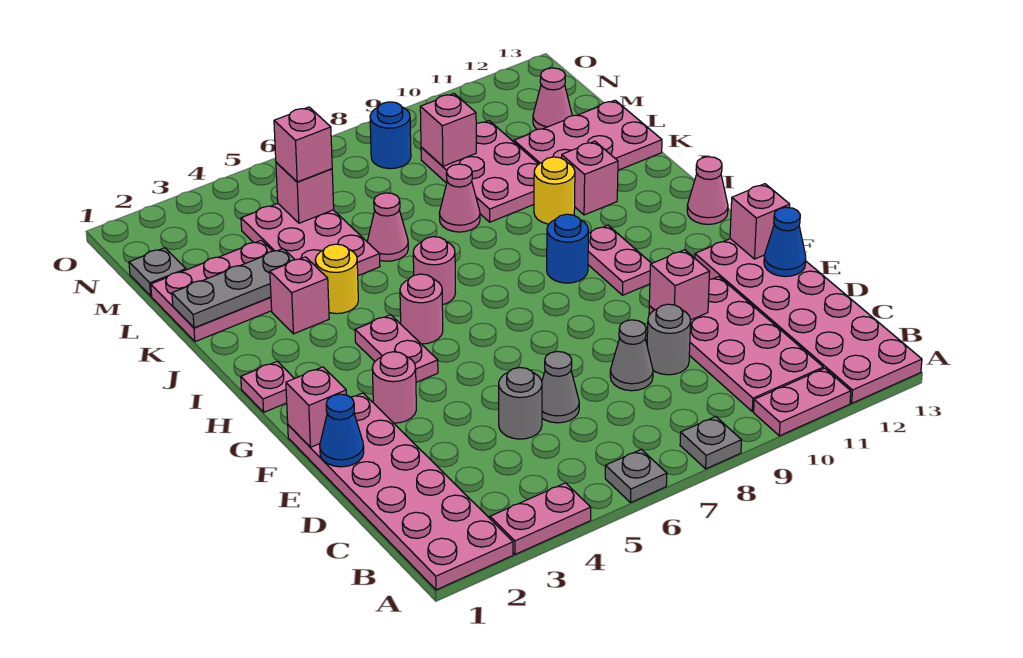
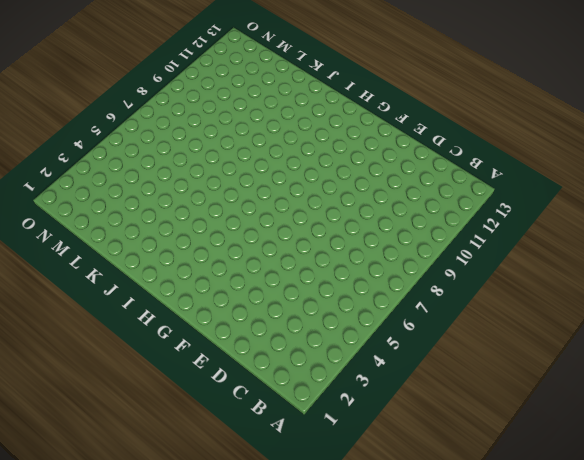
none -> pink 2x6 plate [288,393,513,590]
none -> pink 1x2 plate [490,483,591,554]
none -> grey 1x1 plate [605,449,667,503]
none -> grey 1x1 plate [680,417,741,469]

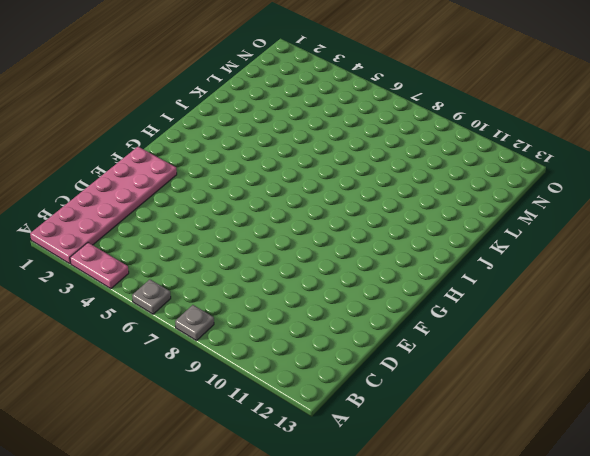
none -> pink 1x2 plate [754,368,851,436]
none -> pink 2x6 plate [695,239,922,403]
none -> pink 2x4 plate [649,277,823,412]
none -> grey 1x1 round brick [499,368,542,439]

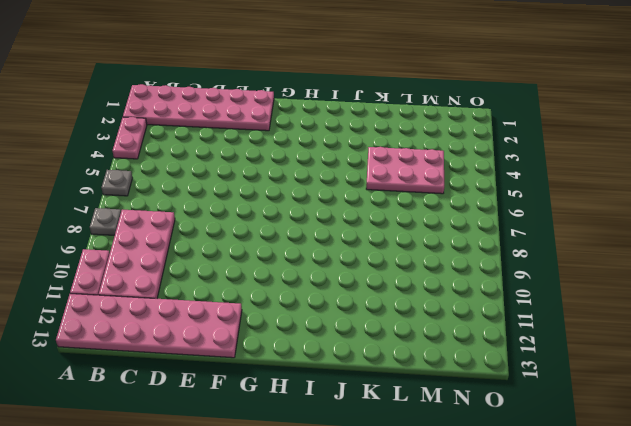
pink 2x4 plate [99,210,175,299] -> pink 2x4 plate turned to [649,277,823,412]
none -> grey 1x1 round brick [499,368,542,439]
none -> grey 1x1 cone [542,351,579,423]
none -> grey 1x1 cone [610,320,653,391]
none -> grey 1x1 round brick [647,304,691,375]

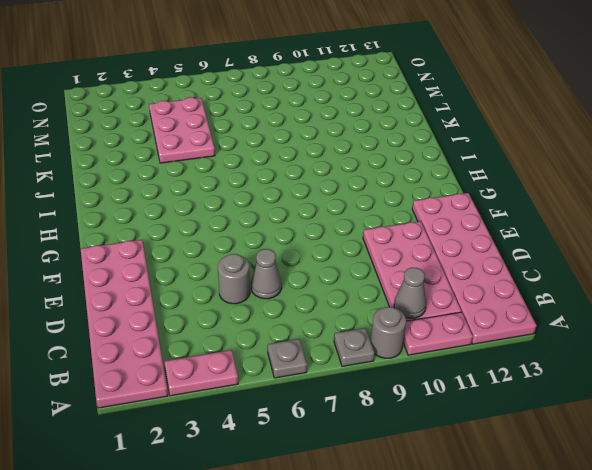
grey 1x1 round brick [371,307,406,358] -> grey 1x1 round brick moved to [647,304,691,375]
grey 1x1 cone [394,267,426,319] -> grey 1x1 cone moved to [610,320,653,391]
none -> pink 1x1 round brick [372,352,416,423]
none -> pink 1x2 plate [355,315,438,382]
none -> pink 1x2 plate [588,225,652,295]
none -> pink 1x1 plate [241,361,294,412]

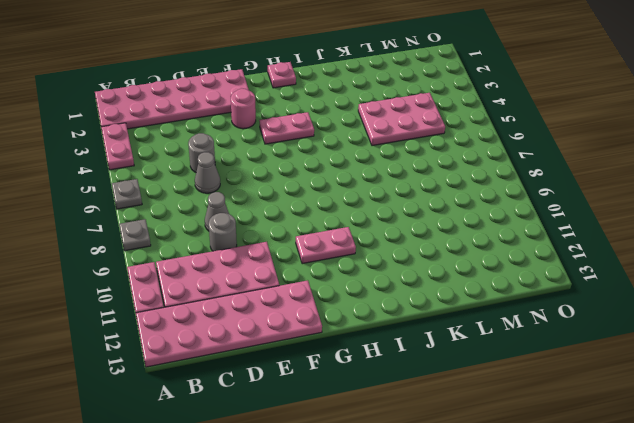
none -> pink 1x1 round brick [400,274,443,344]
none -> blue 1x1 round brick [547,214,588,283]
none -> pink 1x1 cone [687,157,728,224]
none -> pink 1x1 round brick [413,237,455,305]

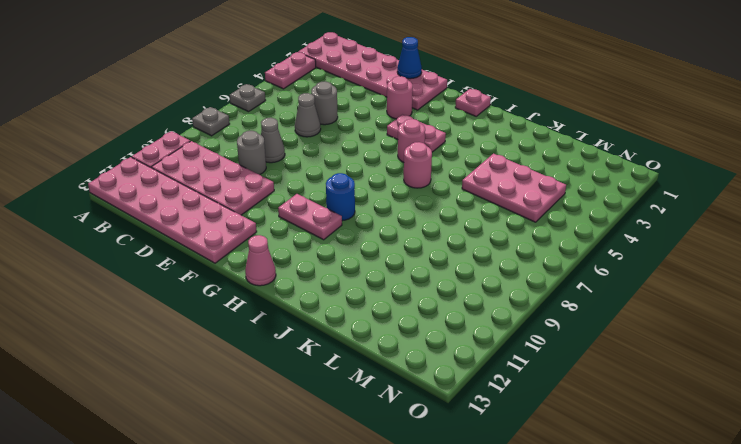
none -> pink 1x1 brick [270,257,329,334]
none -> yellow 1x1 round brick [315,244,358,314]
none -> yellow 1x1 round brick [534,157,575,224]
none -> pink 1x1 brick [562,141,618,215]

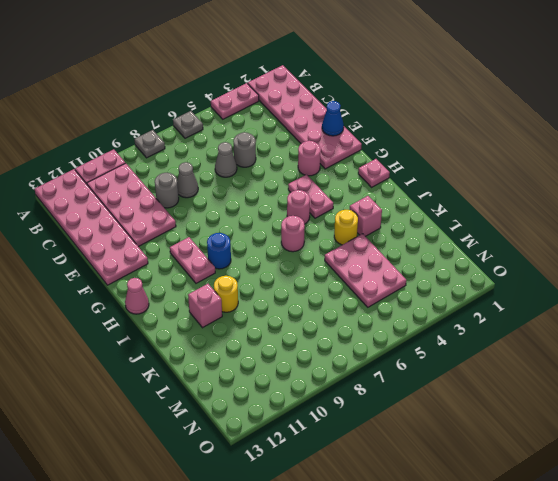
none -> pink 2x3 plate [151,240,272,342]
none -> pink 1x1 cone [367,193,408,261]
none -> pink 1x1 cone [439,164,480,232]
none -> pink 2x3 plate [421,121,538,222]

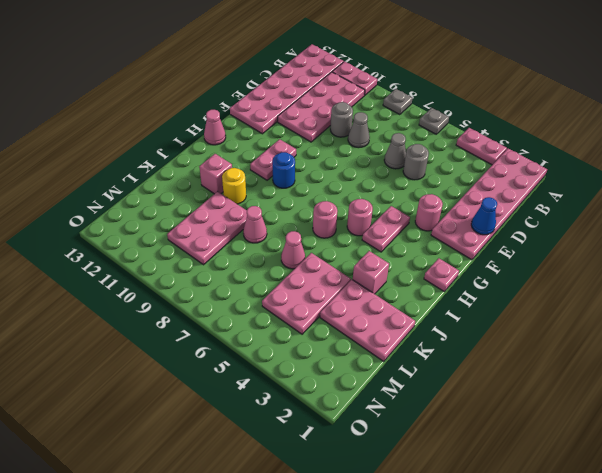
none -> yellow 1x1 round brick [315,244,358,314]
none -> pink 2x3 plate [514,100,662,170]
none -> grey 1x1 plate [129,248,186,296]
none -> pink 1x1 cone [533,68,572,130]

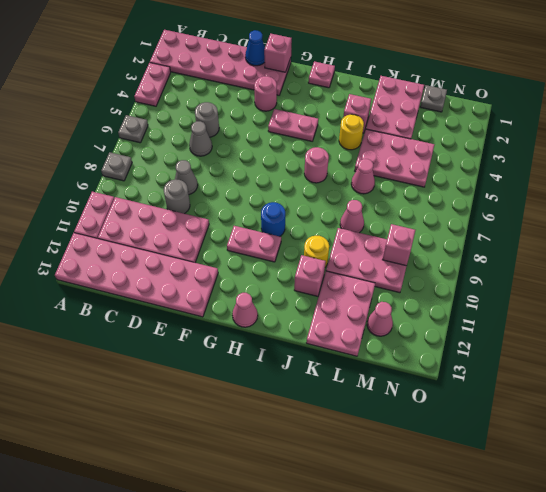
none -> pink 1x1 round brick [400,274,443,344]
none -> blue 1x1 round brick [370,102,411,169]
none -> pink 1x1 brick [649,250,710,320]
none -> blue 1x1 cone [764,207,806,276]

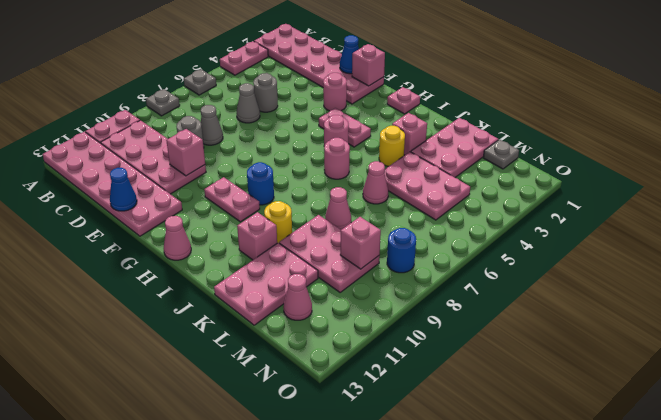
none -> pink 1x1 brick [730,184,790,259]
none -> grey 1x3 plate [172,249,295,328]
none -> pink 1x1 brick [276,162,334,223]
none -> pink 1x1 brick [274,107,332,182]

